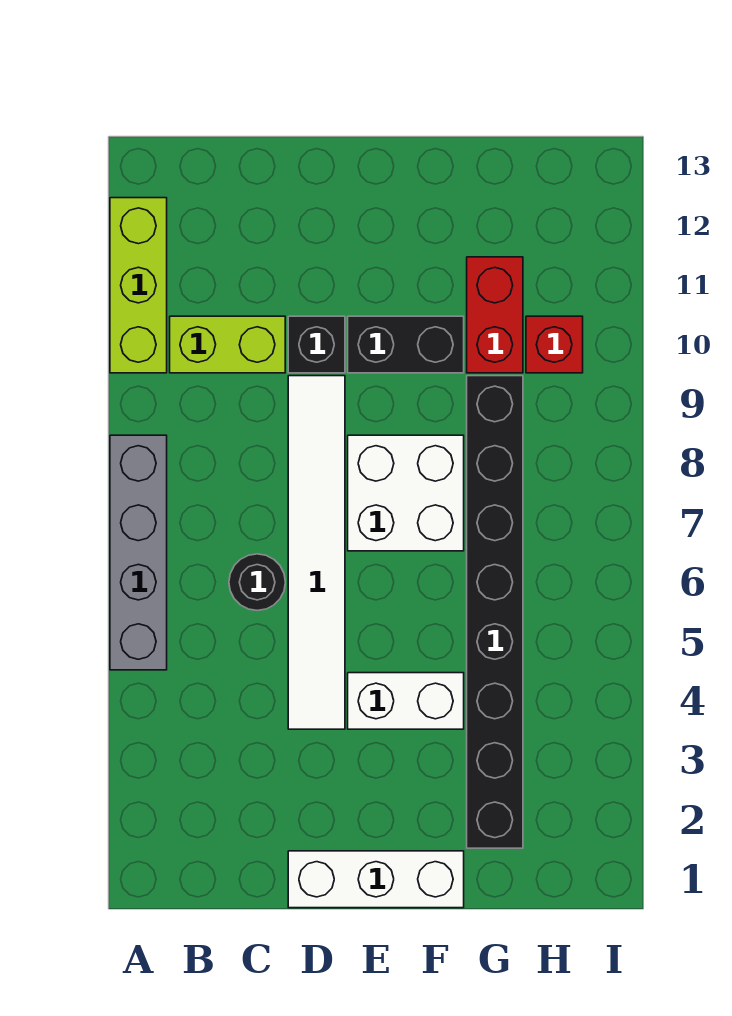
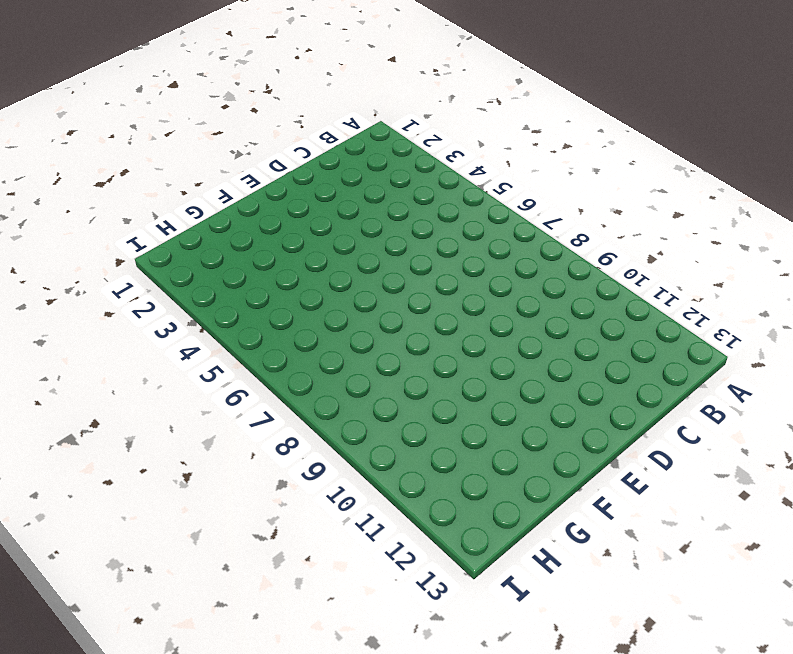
none -> grey 1x4 brick [110,435,167,670]
none -> lime 1x3 brick [110,198,167,373]
none -> lime 1x2 brick [170,316,285,373]

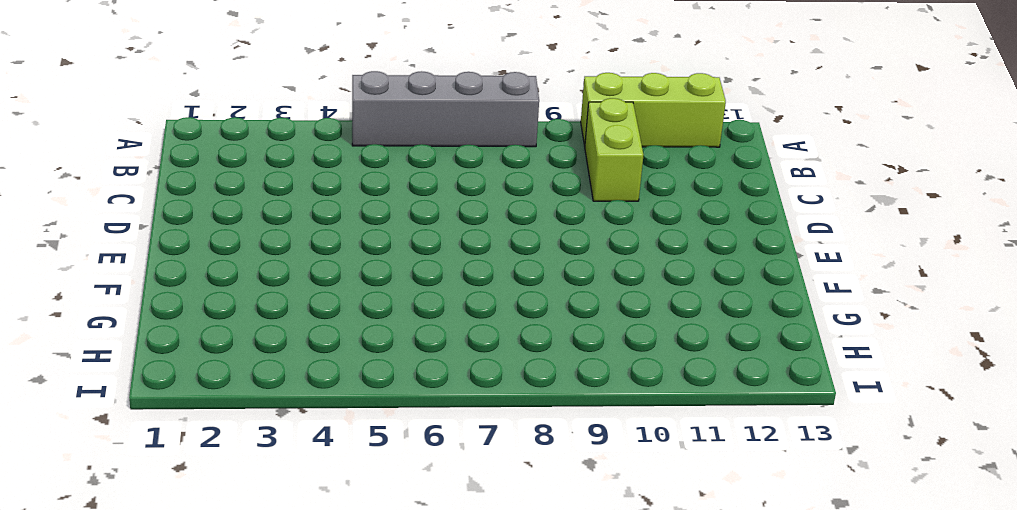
none -> black 1x1 round brick [229,554,285,611]
none -> white 1x3 brick [288,851,464,908]
none -> white 1x6 tile [288,376,345,729]

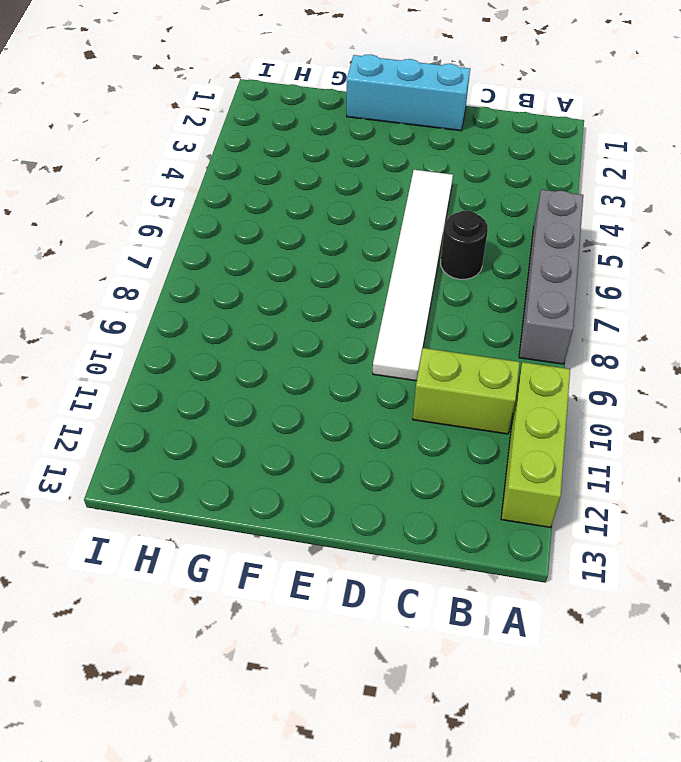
cyan 1x3 brick [347,54,470,131] -> white 1x3 brick [288,851,464,908]
none -> black 1x1 brick [288,316,345,373]
none -> white 1x2 brick [348,673,464,729]
none -> white 2x2 brick [348,435,464,551]

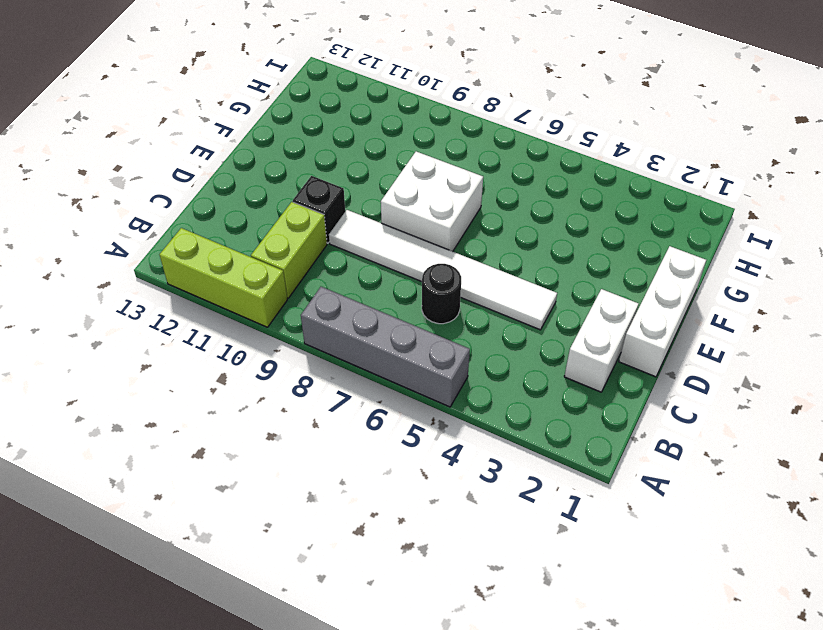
white 1x2 brick [564,289,638,392] -> white 1x2 brick moved to [348,673,464,729]
none -> black 1x2 brick [348,316,464,373]
none -> black 1x8 brick [467,376,523,848]
none -> red 1x2 brick [467,257,523,373]

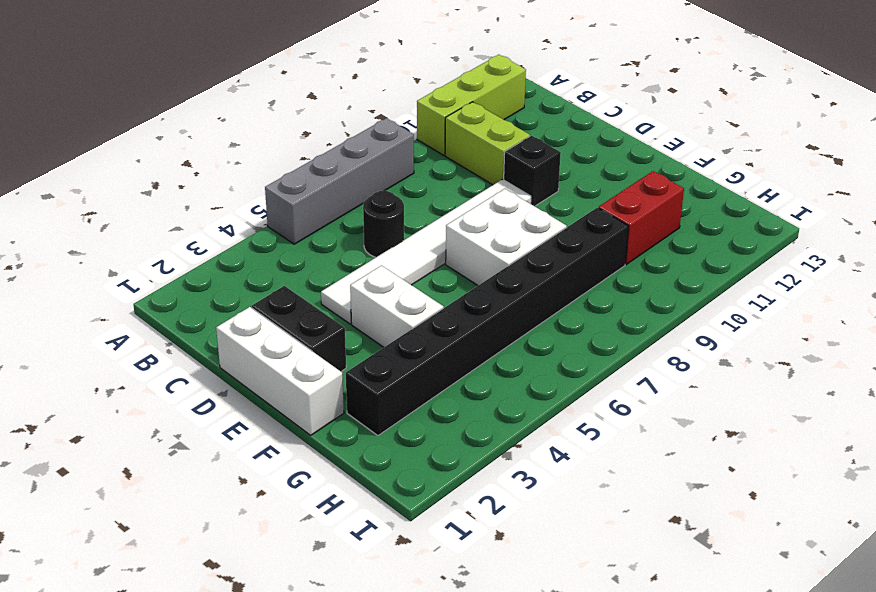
black 1x2 brick [252,286,346,371] -> black 1x2 brick moved to [348,316,464,373]
none -> red 1x1 brick [526,316,583,373]

